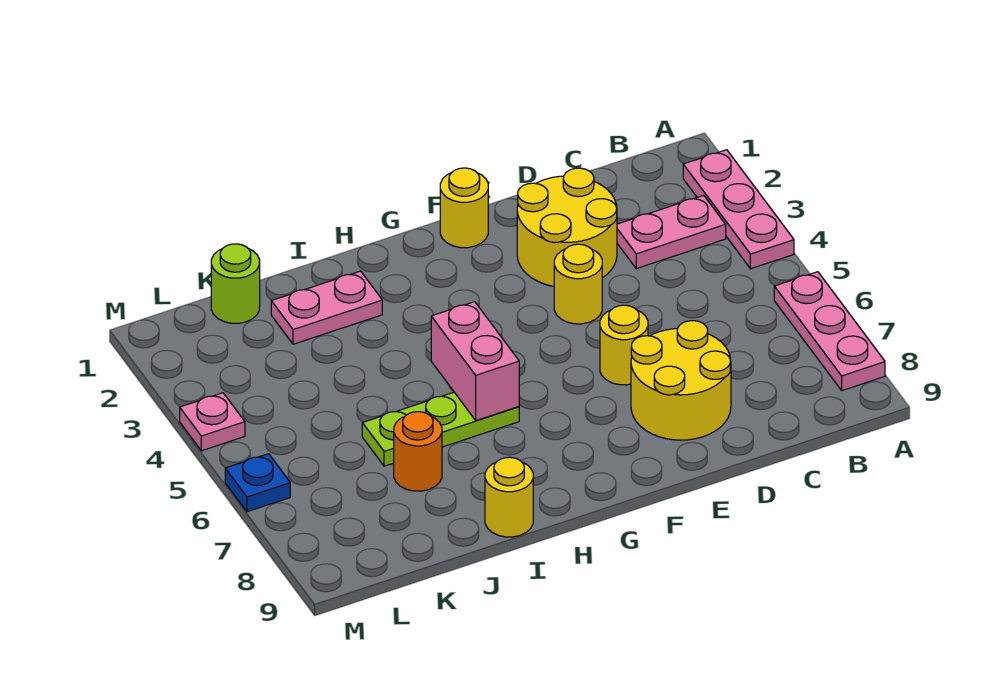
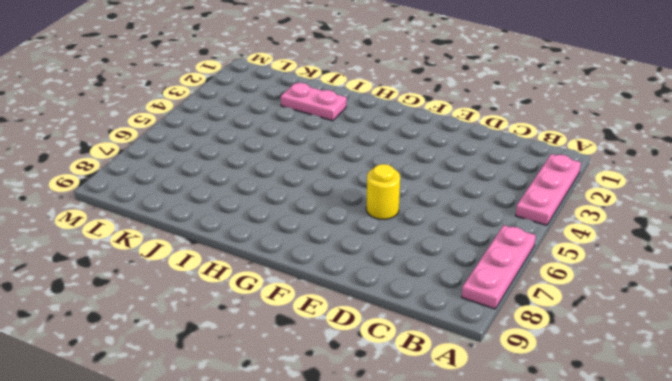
none -> pink 1x2 plate [617,195,726,269]
none -> yellow 2x2 round brick [517,168,617,286]
none -> yellow 2x2 round brick [631,321,731,440]

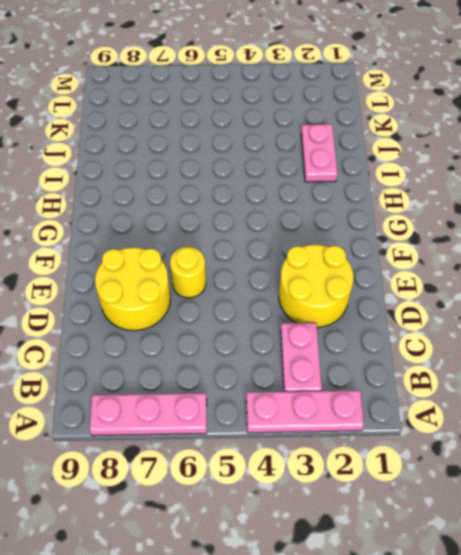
none -> yellow 1x1 round brick [554,244,602,324]
none -> yellow 1x1 round brick [440,168,488,248]
none -> lime 1x3 plate [362,392,519,466]

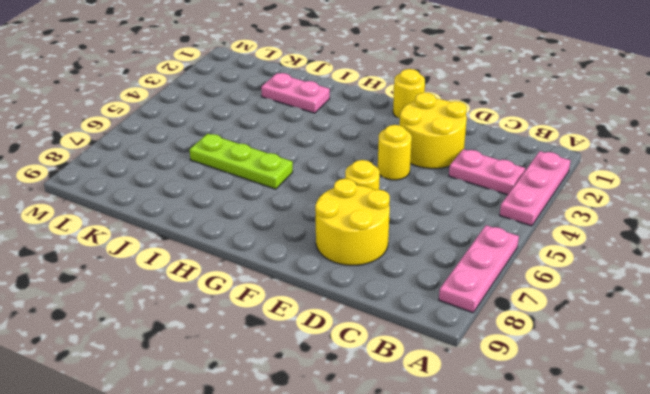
none -> yellow 1x1 round brick [485,457,533,537]
none -> orange 1x1 round brick [394,412,442,491]
none -> lime 1x1 round brick [211,244,260,323]

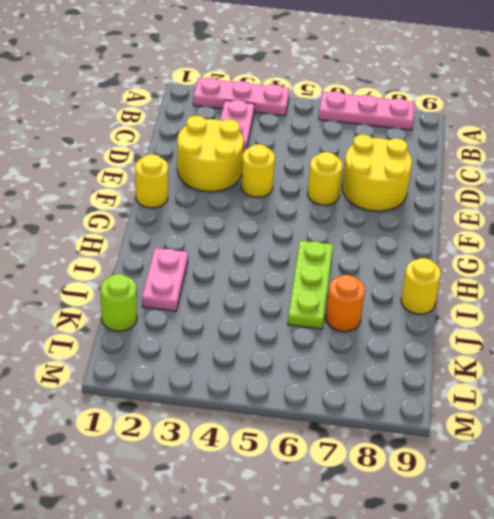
none -> pink 1x1 plate [180,393,245,451]
none -> blue 1x1 plate [225,454,290,512]
none -> pink 1x2 brick [431,302,519,421]

